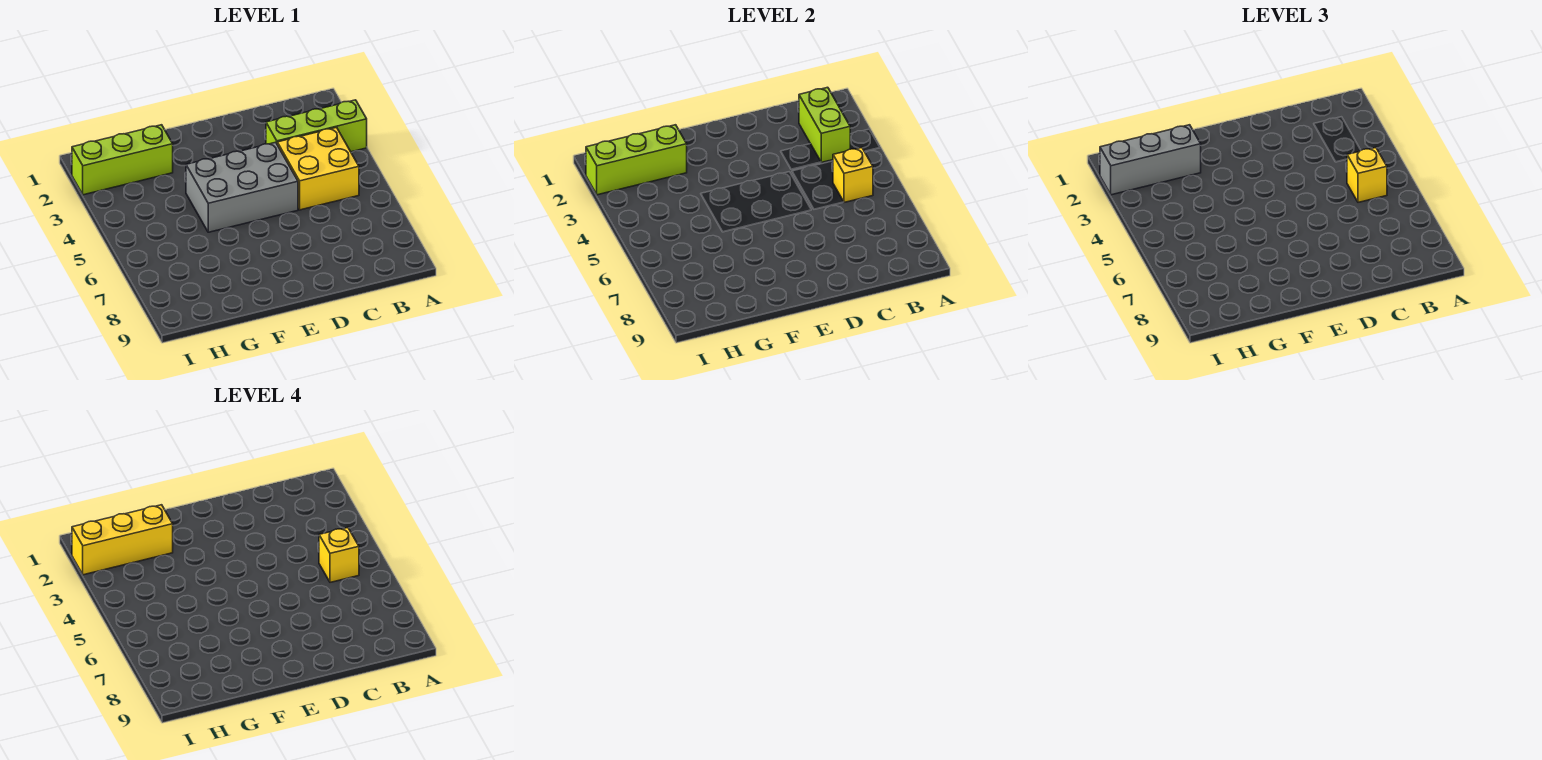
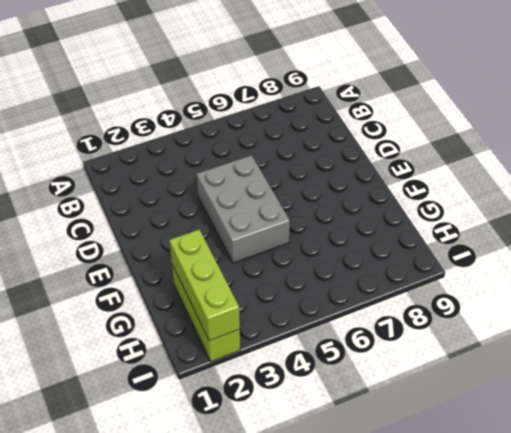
none -> lime 1x3 brick [266,100,367,152]
none -> yellow 2x2 brick [277,127,359,210]

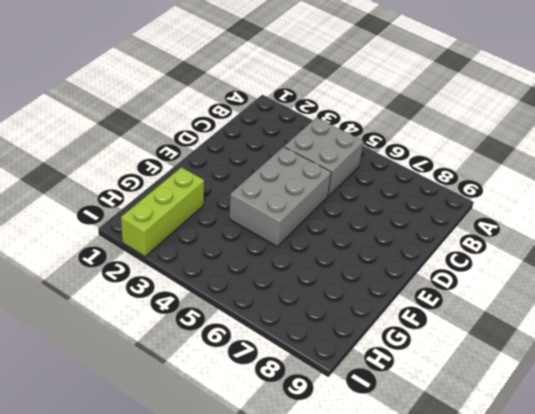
grey 2x2 brick [284,117,363,196] -> yellow 2x2 brick [277,127,359,210]
none -> lime 1x3 brick [266,100,367,152]
none -> lime 1x2 brick [799,87,850,162]

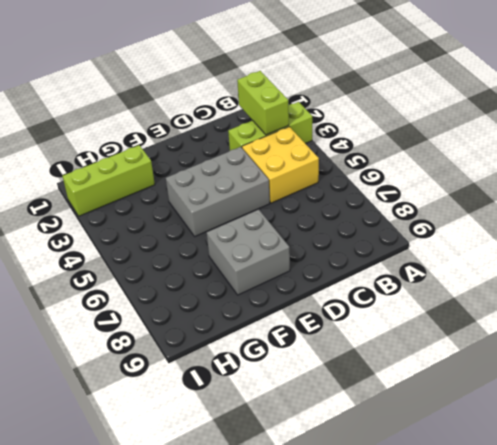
grey 2x2 brick [207,209,290,295] -> none
none -> yellow 1x1 brick [833,148,873,202]
none -> lime 1x3 brick [586,125,687,195]

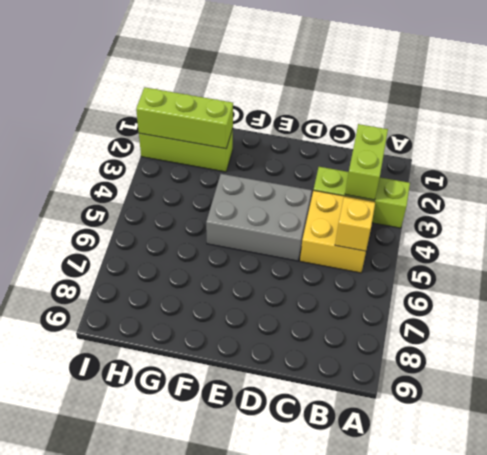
none -> yellow 1x1 brick [1347,148,1387,202]
none -> grey 1x3 brick [1100,125,1201,195]

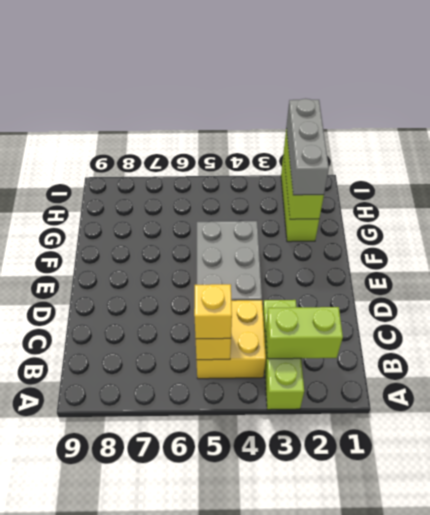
none -> yellow 1x1 brick [319,528,359,582]
none -> yellow 1x3 brick [72,505,173,575]

